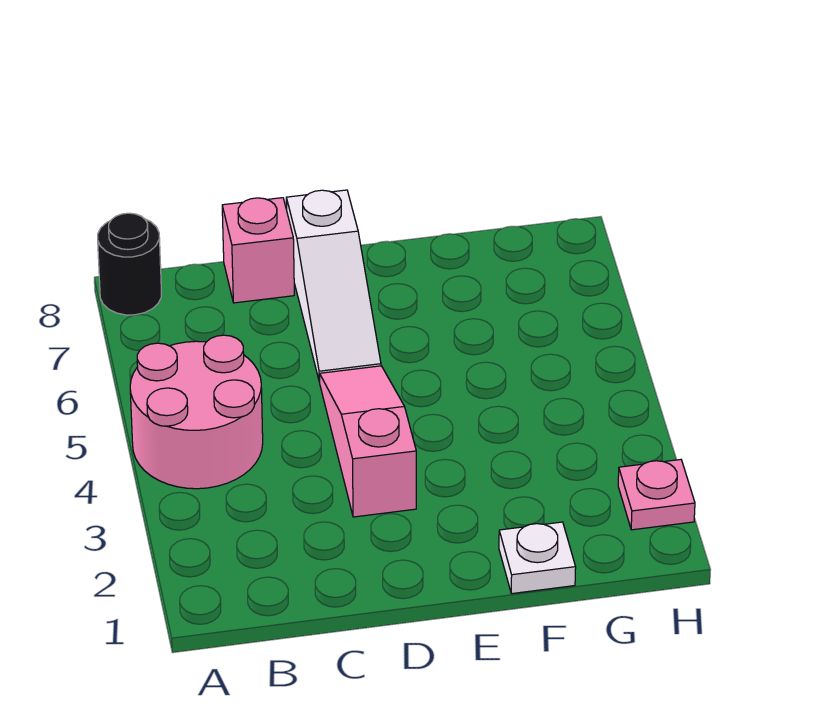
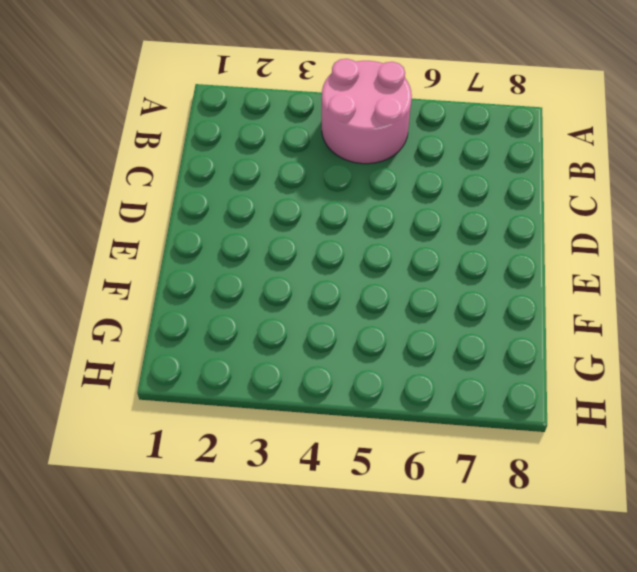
none -> black 1x1 round brick [98,213,161,315]
none -> pink 1x1 brick [222,198,294,303]

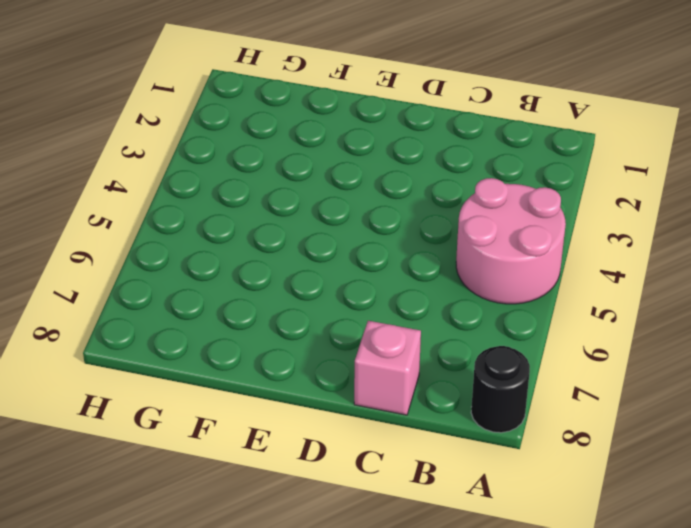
none -> pink 1x3 slope [320,366,416,517]
none -> white 1x3 slope [286,190,381,382]

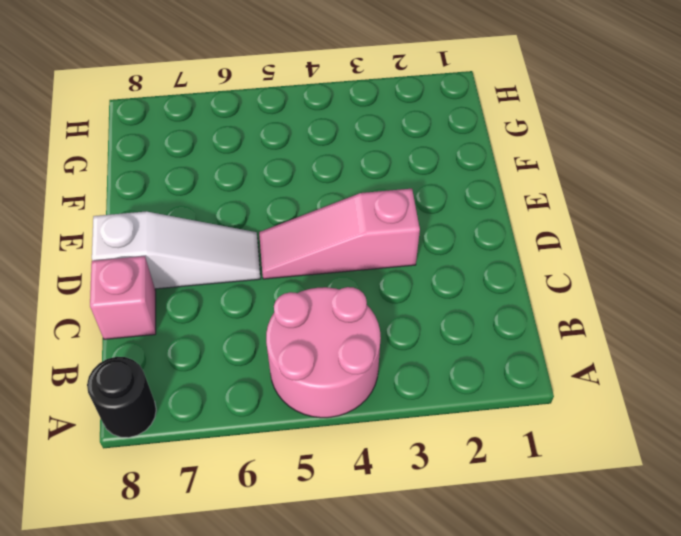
none -> white 1x1 plate [499,522,576,594]
none -> pink 1x1 plate [618,460,695,530]

